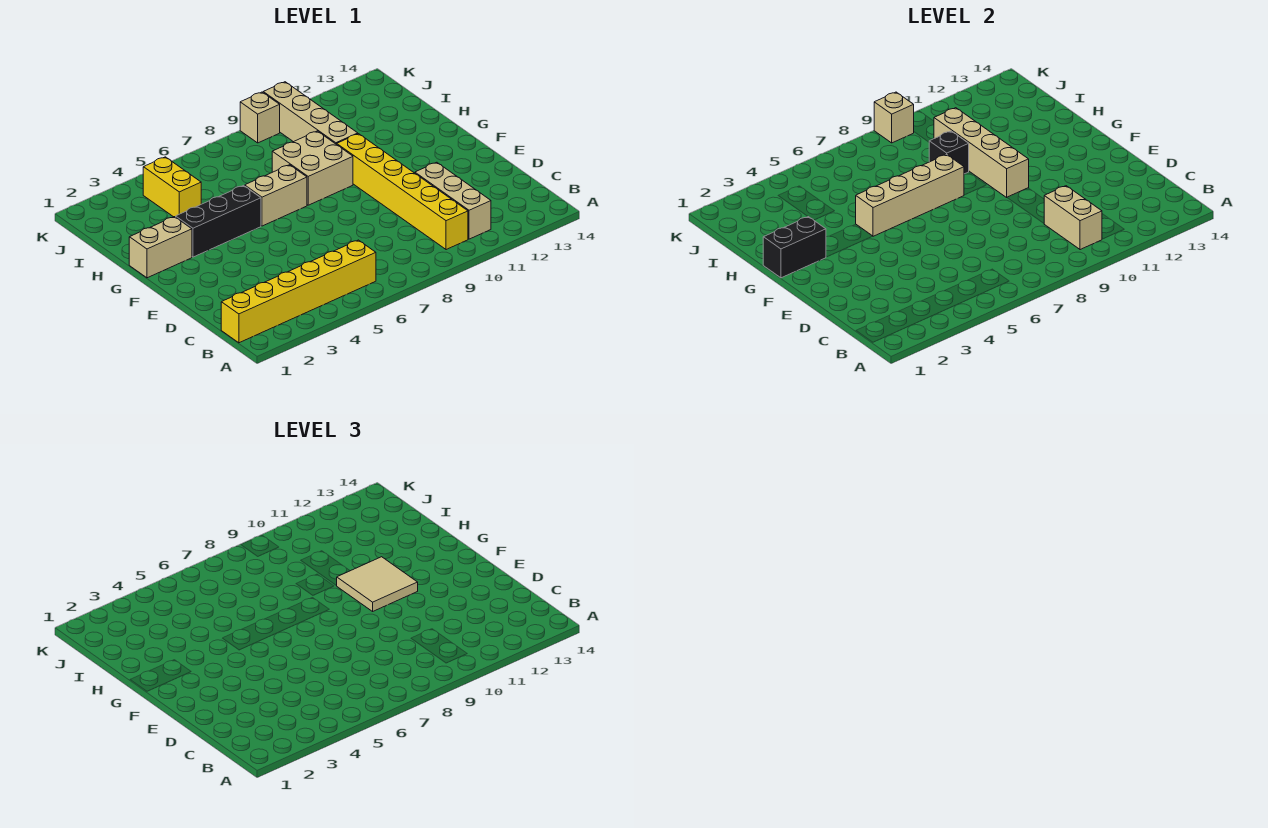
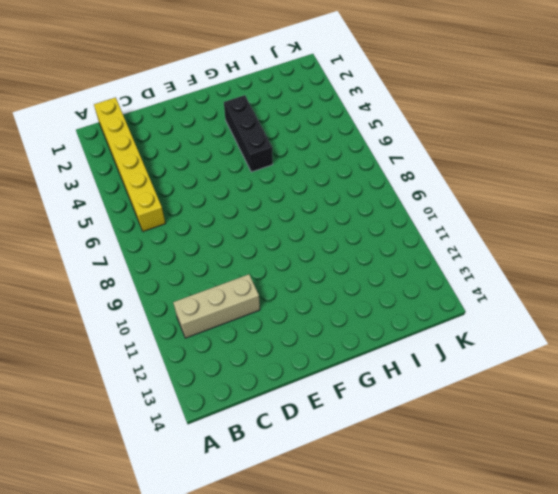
none -> yellow 1x6 brick [337,134,468,250]
none -> tan 1x2 brick [129,217,192,278]
none -> tan 1x2 brick [245,165,307,226]

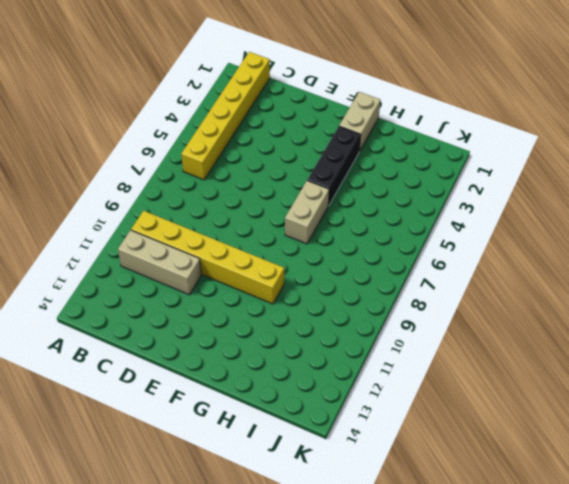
none -> tan 2x2 brick [272,131,353,205]
none -> tan 1x4 brick [263,82,358,144]
none -> yellow 1x2 brick [143,157,201,217]

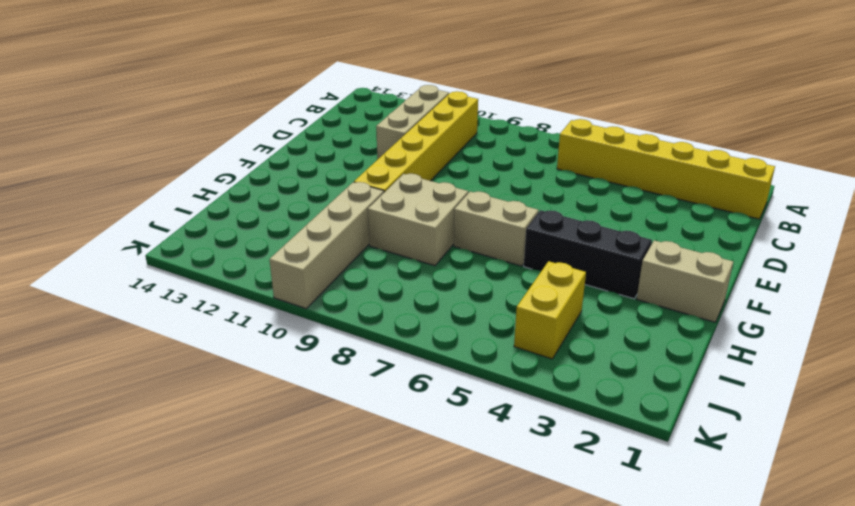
none -> tan 1x1 brick [240,92,280,143]
none -> tan 1x2 brick [1044,186,1102,250]
none -> tan 1x4 brick [934,108,1029,197]

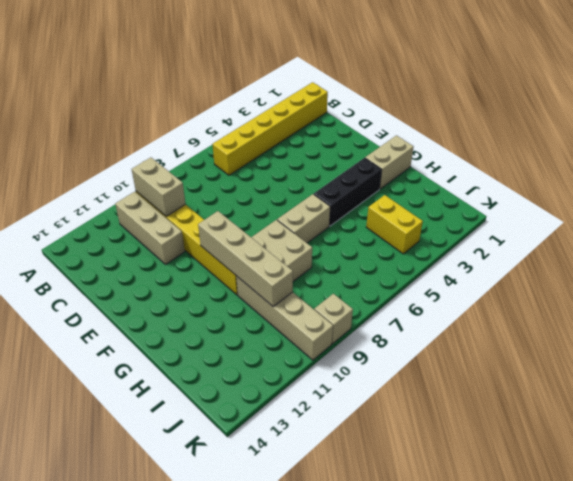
none -> black 1x2 brick [763,217,826,278]
none -> tan 1x4 brick [856,154,964,236]
none -> black 1x1 brick [929,131,969,174]

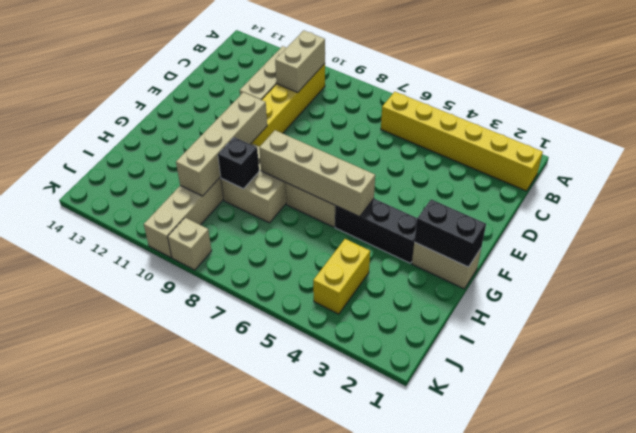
none -> tan 1x1 brick [874,92,914,143]
none -> tan 2x2 tile [337,557,418,611]

